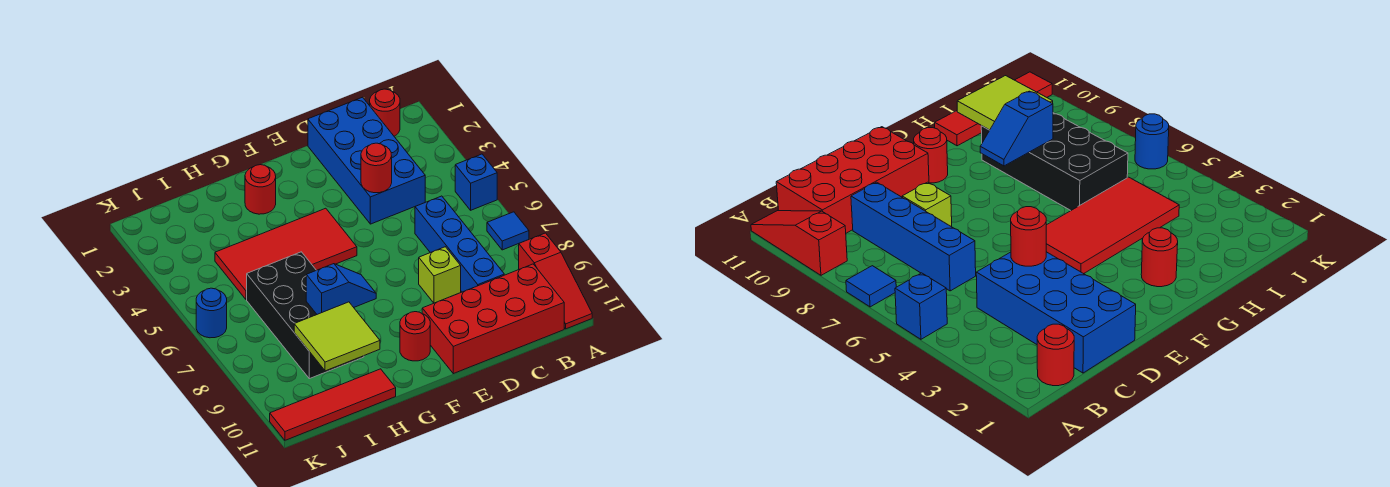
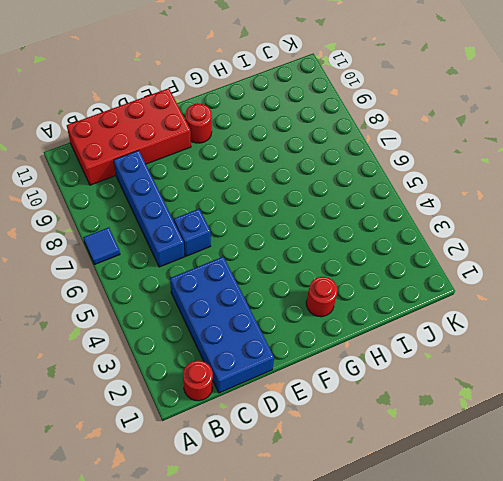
blue 1x1 brick [174,209,211,256] -> blue 1x1 brick moved to [455,154,497,210]
none -> red 1x3 slope [519,233,592,329]
none -> lime 1x1 brick [419,247,461,303]
none -> red 2x4 tile [215,208,357,300]

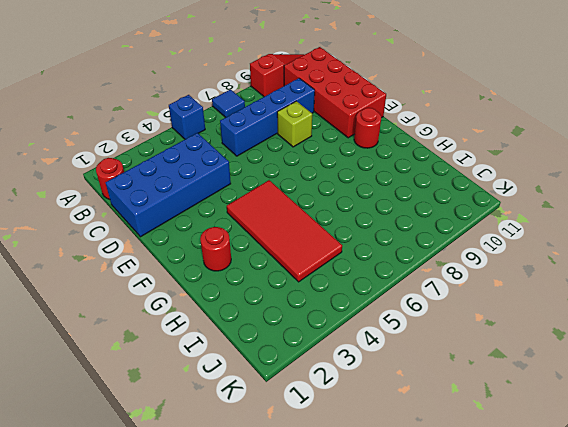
none -> black 2x4 brick [247,252,364,379]
none -> red 1x4 tile [270,369,396,440]
none -> blue 1x1 round brick [196,288,227,338]

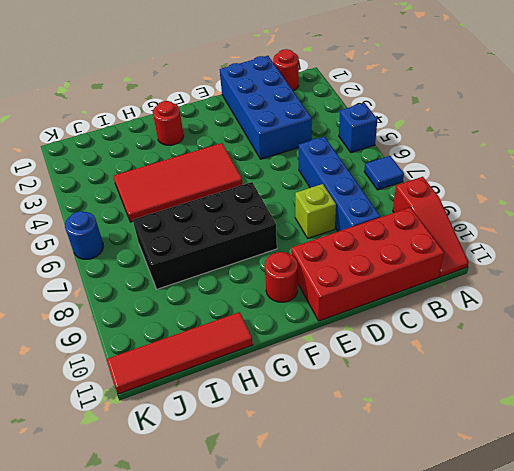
black 2x4 brick [133,182,277,289] -> black 2x4 brick turned to [247,252,364,379]
none -> red 1x1 round brick [361,143,392,193]
none -> blue 1x2 slope [306,264,376,314]
none -> lime 2x2 tile [294,302,380,371]

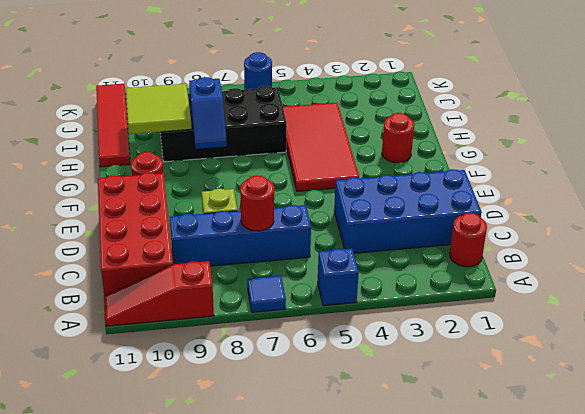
red 1x1 round brick [240,175,274,231] -> red 1x1 round brick moved to [361,143,392,193]

